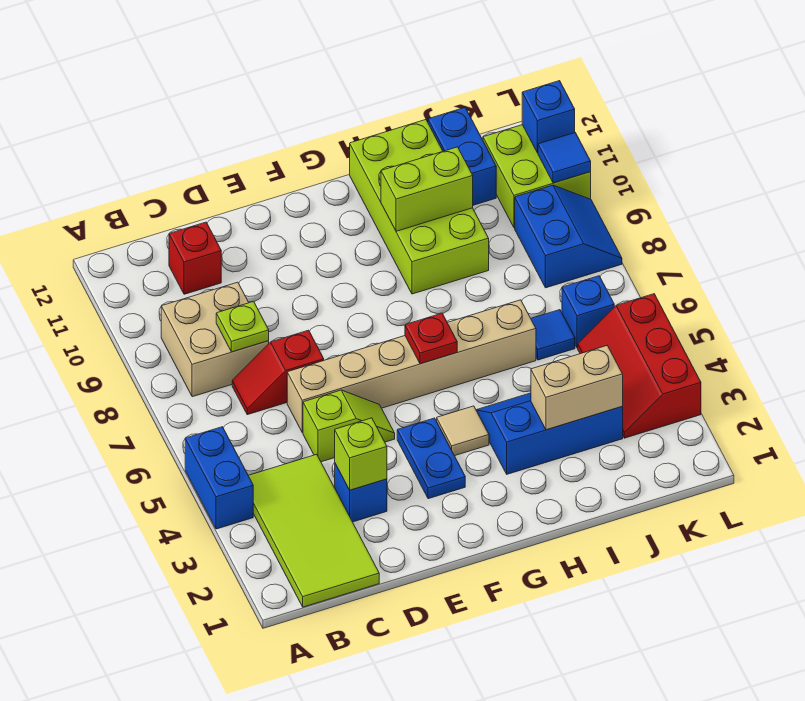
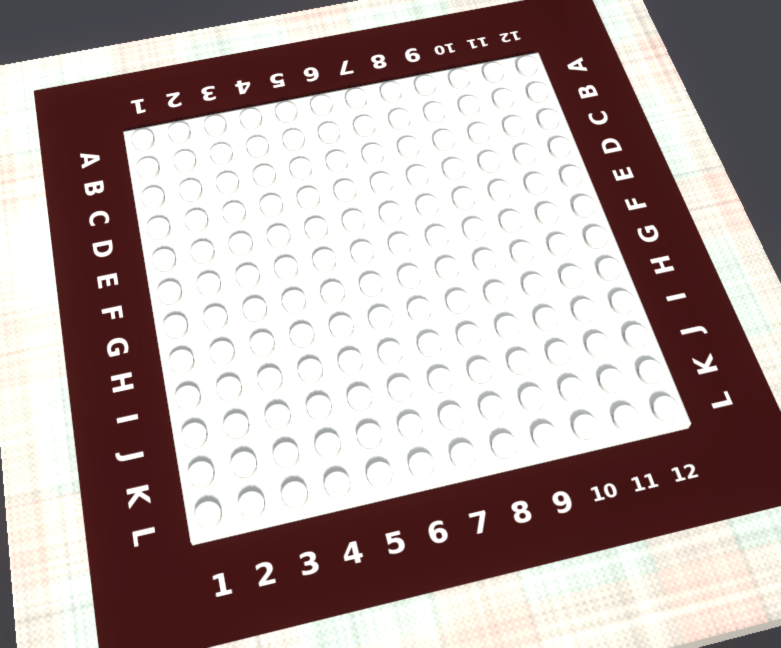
none -> blue 1x2 brick [185,427,253,529]
none -> lime 2x4 tile [248,454,379,607]
none -> tan 2x2 brick [161,282,269,397]

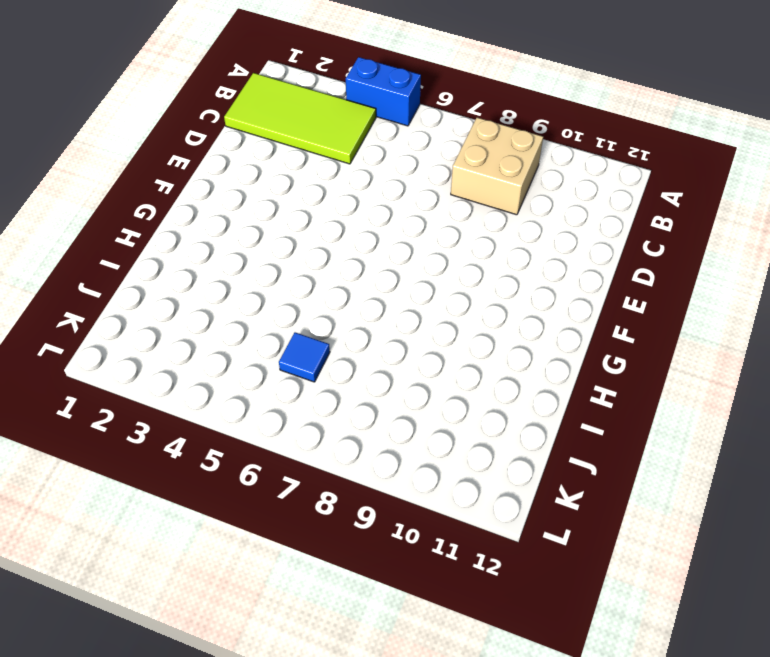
none -> red 1x2 slope [232,330,324,415]
none -> red 1x1 brick [169,222,221,294]
none -> blue 1x1 brick [335,464,387,522]

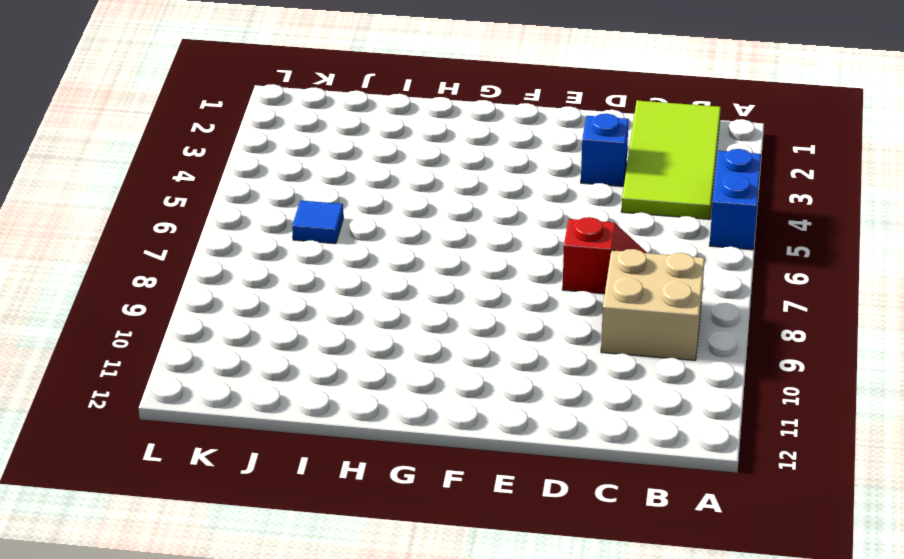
none -> red 1x1 brick [169,222,221,294]
none -> lime 1x2 slope [303,390,395,462]
none -> tan 1x6 brick [287,300,536,433]

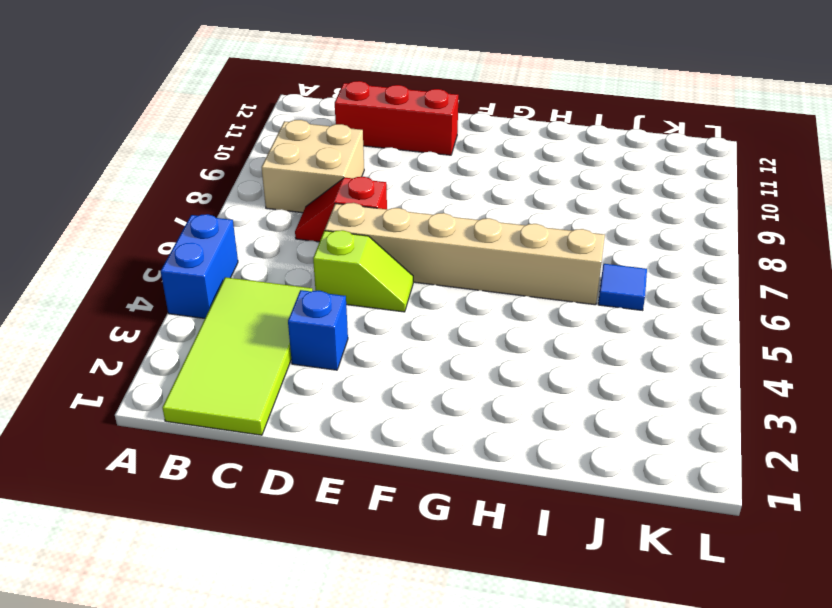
red 1x3 brick [335,81,458,155] -> red 1x1 brick [169,222,221,294]
none -> blue 1x2 plate [397,418,465,499]
none -> tan 1x1 tile [437,406,489,456]
none -> blue 2x3 slope [476,393,623,474]

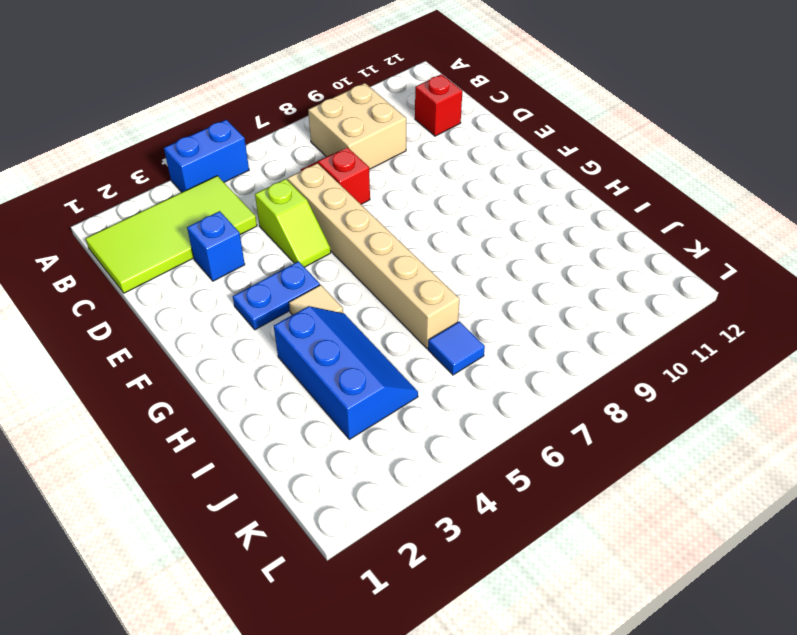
none -> lime 2x4 brick [350,120,489,294]
none -> blue 1x2 brick [428,108,496,205]
none -> red 2x3 slope [578,294,701,438]

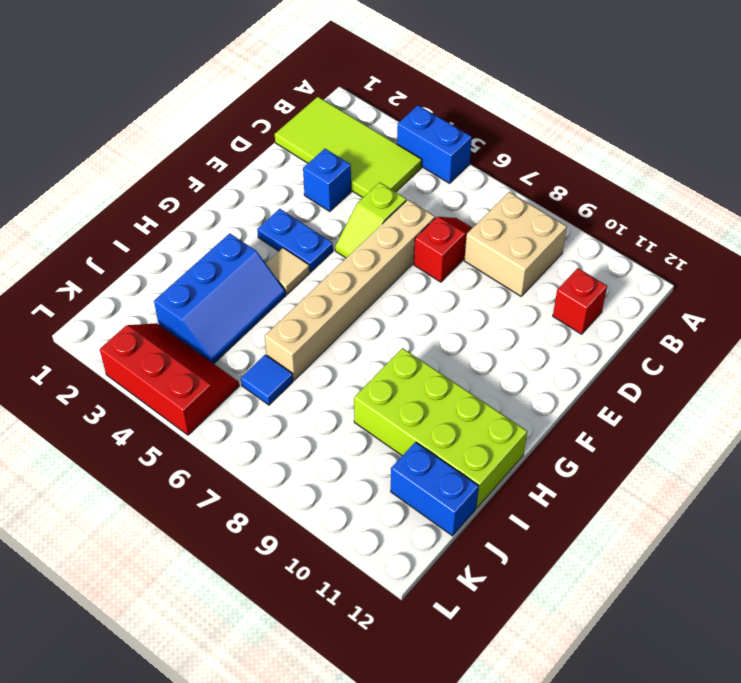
none -> blue 1x1 brick [562,276,614,348]
none -> blue 2x2 slope [515,185,622,288]
none -> lime 2x2 brick [483,125,591,228]

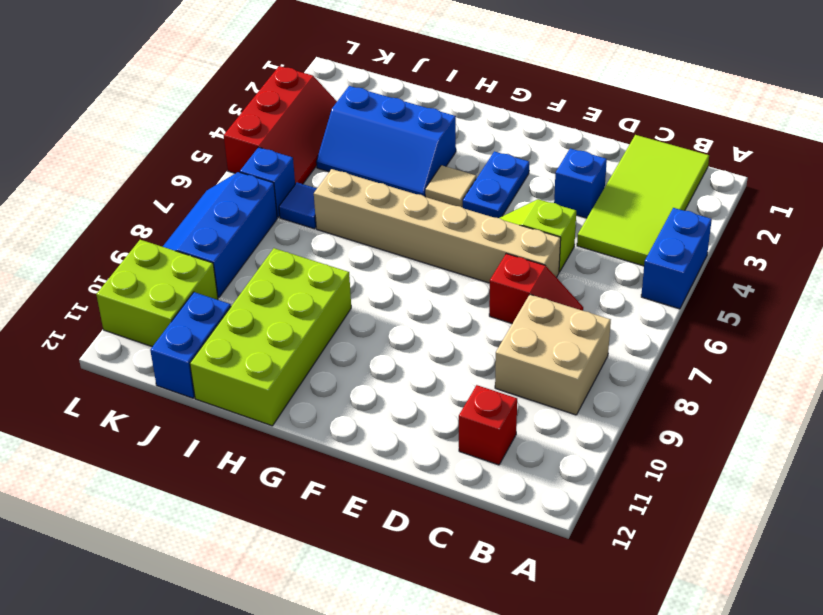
blue 2x3 slope [163,172,277,298] -> blue 2x2 slope [515,185,622,288]
none -> lime 1x1 plate [216,302,269,352]
none -> lime 1x1 brick [335,418,387,490]
none -> red 1x1 plate [405,313,457,364]

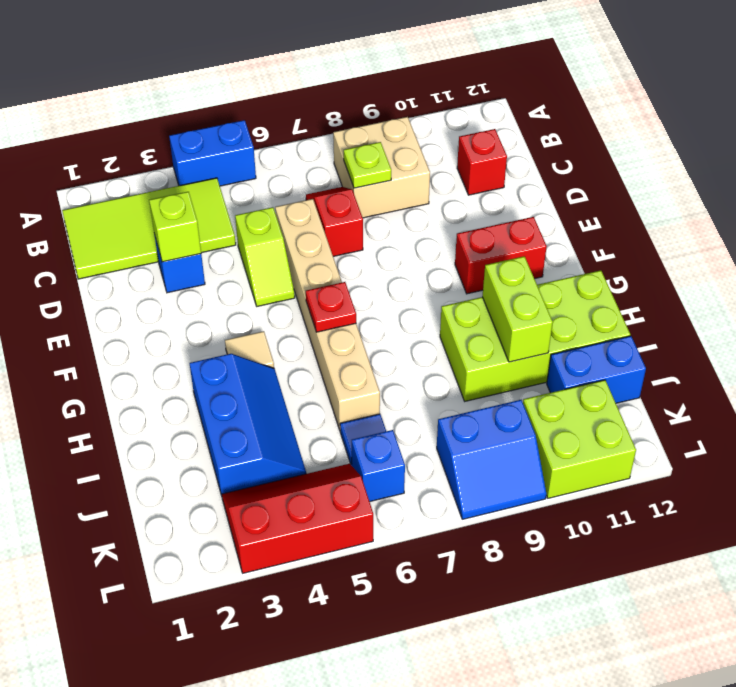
red 1x2 brick [455,217,547,294] -> none
none -> blue 1x2 plate [397,418,465,499]
none -> tan 1x2 brick [531,346,623,430]
none -> blue 1x1 tile [538,133,591,183]

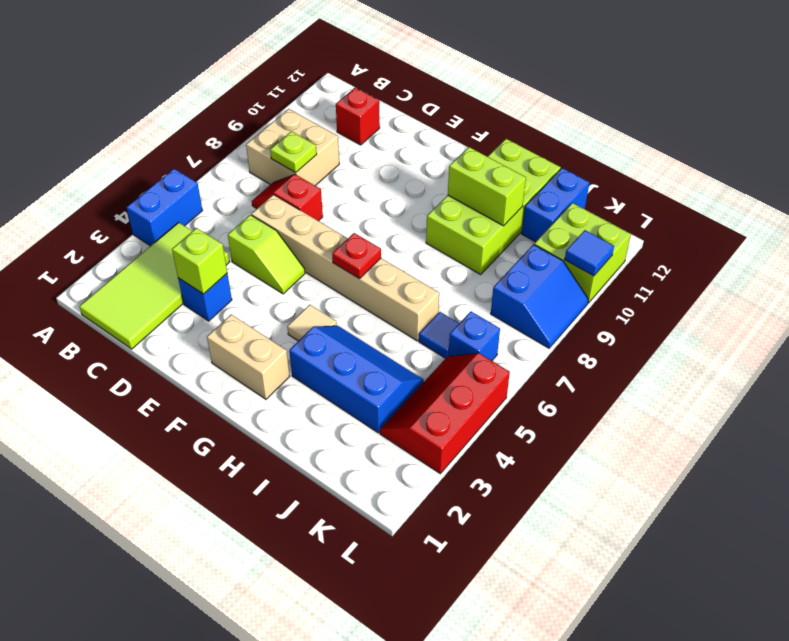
tan 1x2 brick [207,314,290,399] -> tan 1x2 brick moved to [531,346,623,430]
none -> blue 1x2 plate [397,418,465,499]
none -> blue 1x1 brick [522,81,575,153]

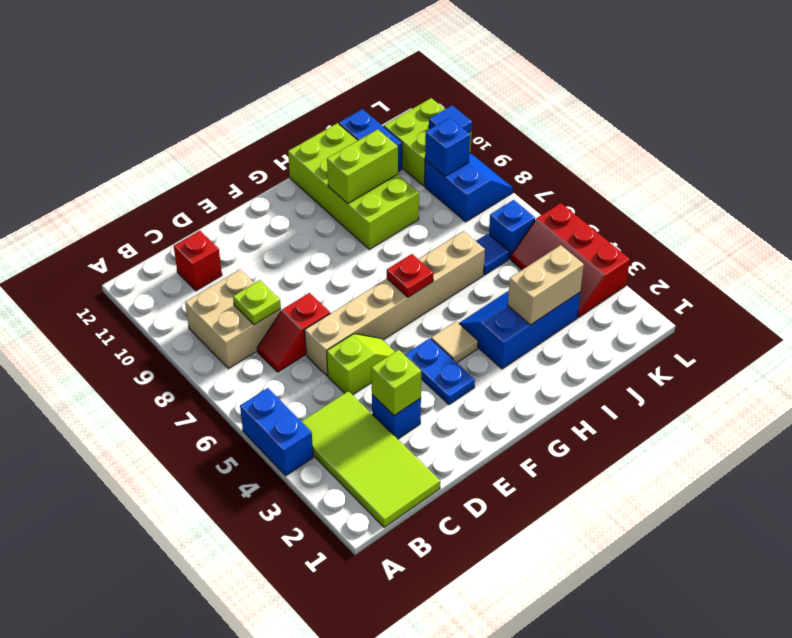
blue 1x1 brick [425,118,470,176] -> blue 1x1 brick moved to [522,81,575,153]

